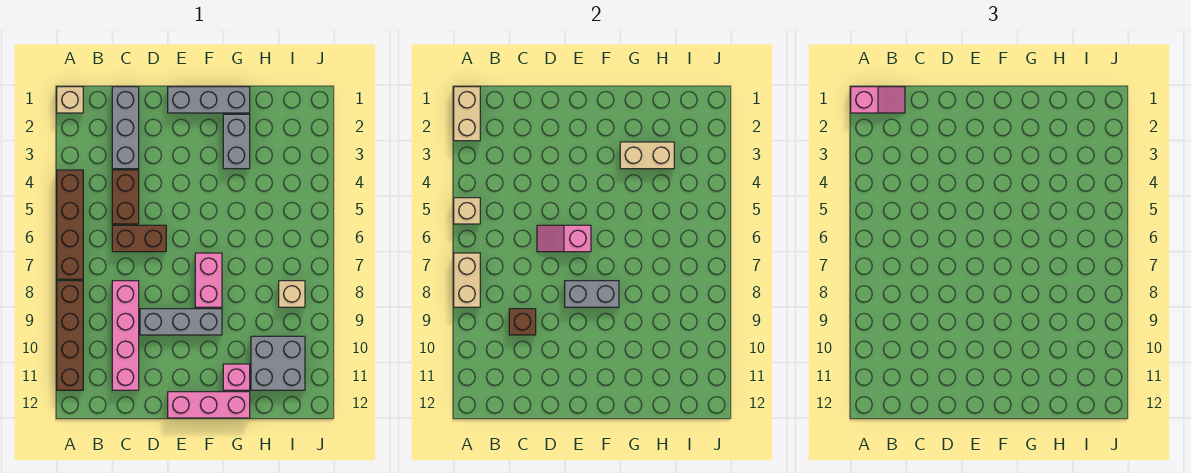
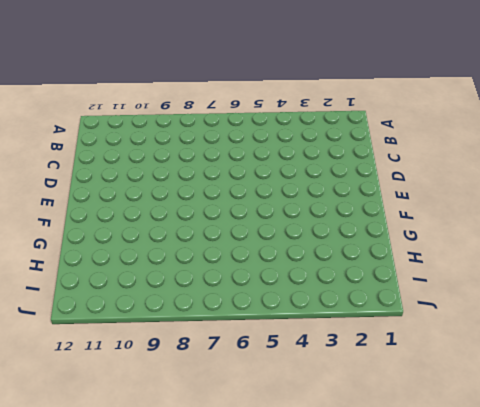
none -> tan 1x1 brick [57,87,83,113]
none -> brown 1x4 brick [57,170,83,279]
none -> brown 1x4 brick [57,281,83,390]

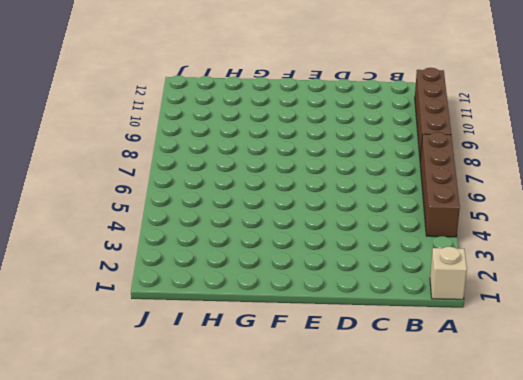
none -> grey 1x3 brick [112,87,139,169]
none -> brown 1x2 brick [112,170,139,224]
none -> brown 1x2 brick [112,225,166,252]

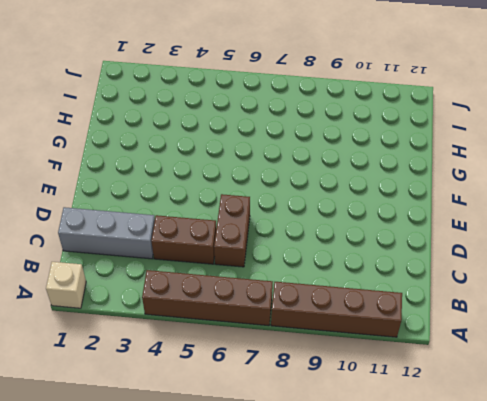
none -> pink 1x4 brick [112,281,139,390]
none -> grey 1x3 brick [140,309,222,335]
none -> grey 1x3 brick [168,87,250,113]

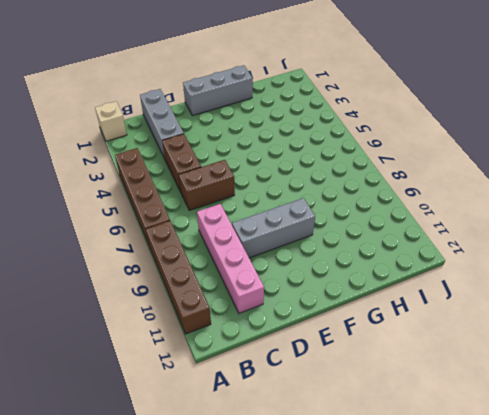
none -> pink 1x3 brick [168,392,250,418]
none -> pink 1x2 brick [195,253,222,307]
none -> grey 1x2 brick [223,114,250,169]

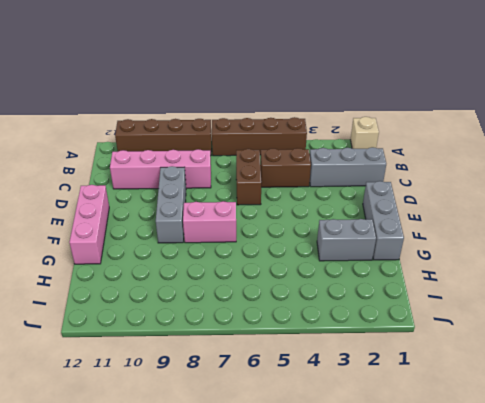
none -> pink 1x1 brick [223,364,250,390]
none -> grey 2x2 brick [251,336,305,390]
none -> tan 1x1 brick [279,281,305,307]

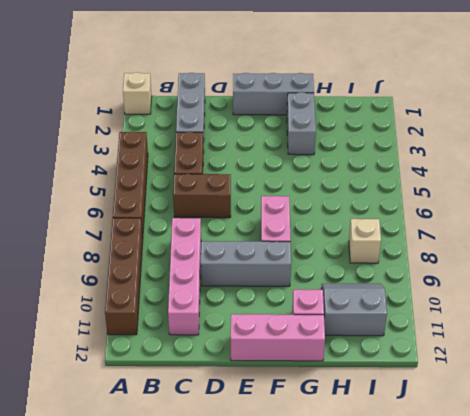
grey 2x2 slope [322,284,387,336] -> grey 2x2 brick [251,336,305,390]
none -> tan 1x2 brick [454,87,480,141]
none -> tan 1x1 brick [454,198,480,224]
none -> tan 1x2 brick [454,253,480,307]

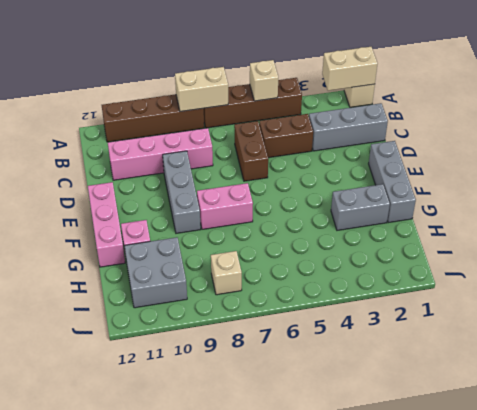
none -> brown 1x1 brick [509,309,536,335]
none -> pink 1x2 slope [537,225,591,252]
none -> grey 1x2 brick [565,281,619,307]

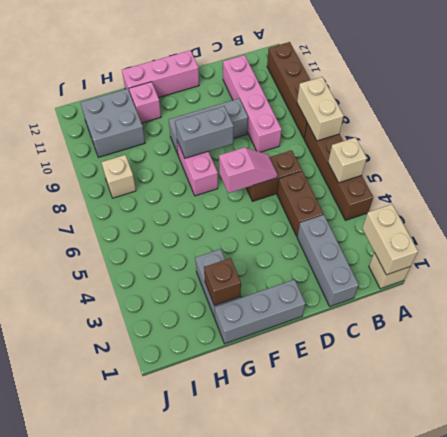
brown 1x1 brick [204,258,241,306] -> brown 1x1 brick moved to [509,309,536,335]
none -> tan 1x2 brick [620,142,674,169]
none -> pink 1x2 slope [851,87,905,113]

